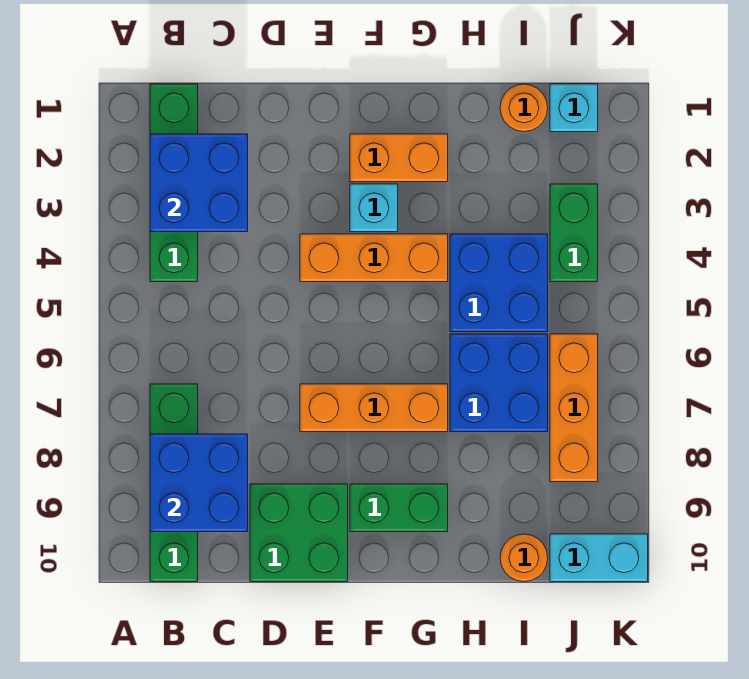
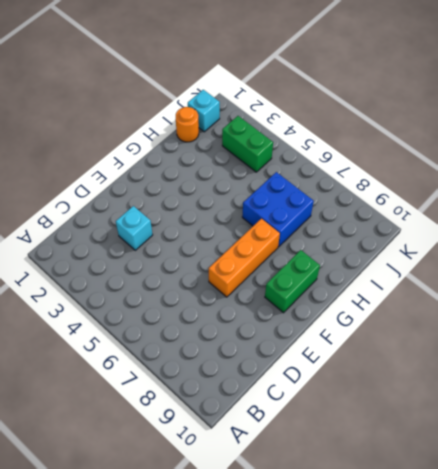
cyan 1x1 brick [116,206,153,250] -> cyan 1x1 brick moved to [350,184,398,232]
none -> green 1x4 brick [150,84,198,282]
none -> green 1x4 brick [150,384,198,582]
none -> green 2x2 brick [250,484,348,582]

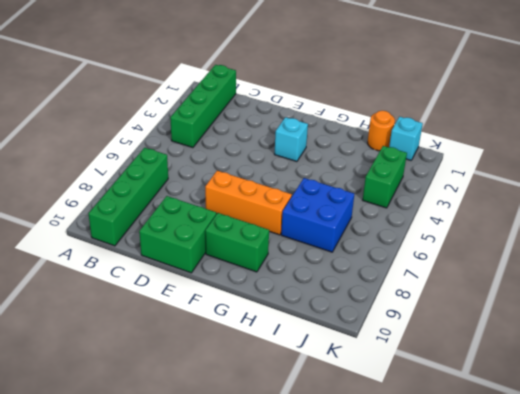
none -> orange 1x3 brick [300,234,448,282]
none -> orange 1x2 brick [350,134,448,182]
none -> blue 2x2 brick [450,234,548,332]

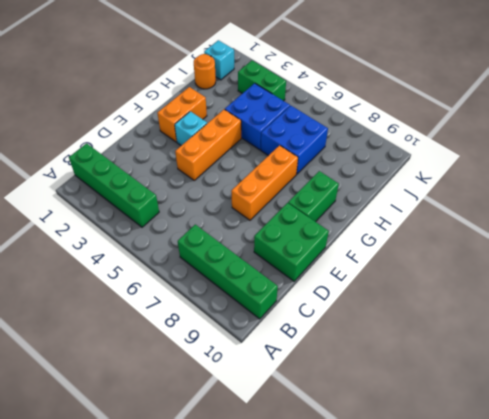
none -> orange 1x1 round brick [500,534,548,582]
none -> orange 1x3 brick [550,334,598,482]
none -> cyan 1x2 brick [550,534,648,582]

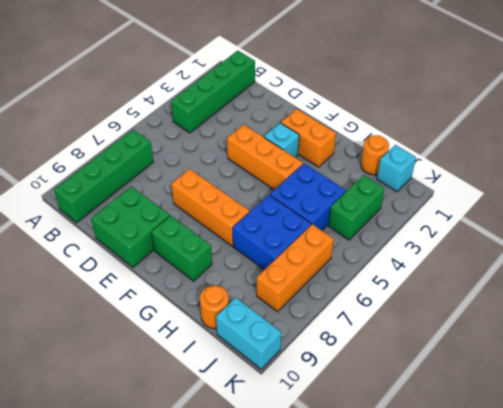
none -> blue 2x2 brick [150,134,248,232]
none -> blue 2x2 brick [150,434,248,532]

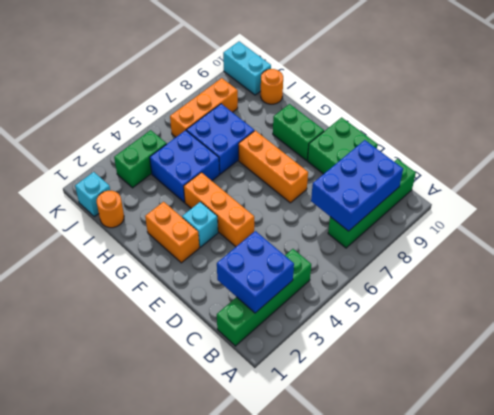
blue 2x3 brick [311,140,403,231] -> blue 2x2 brick [150,434,248,532]

